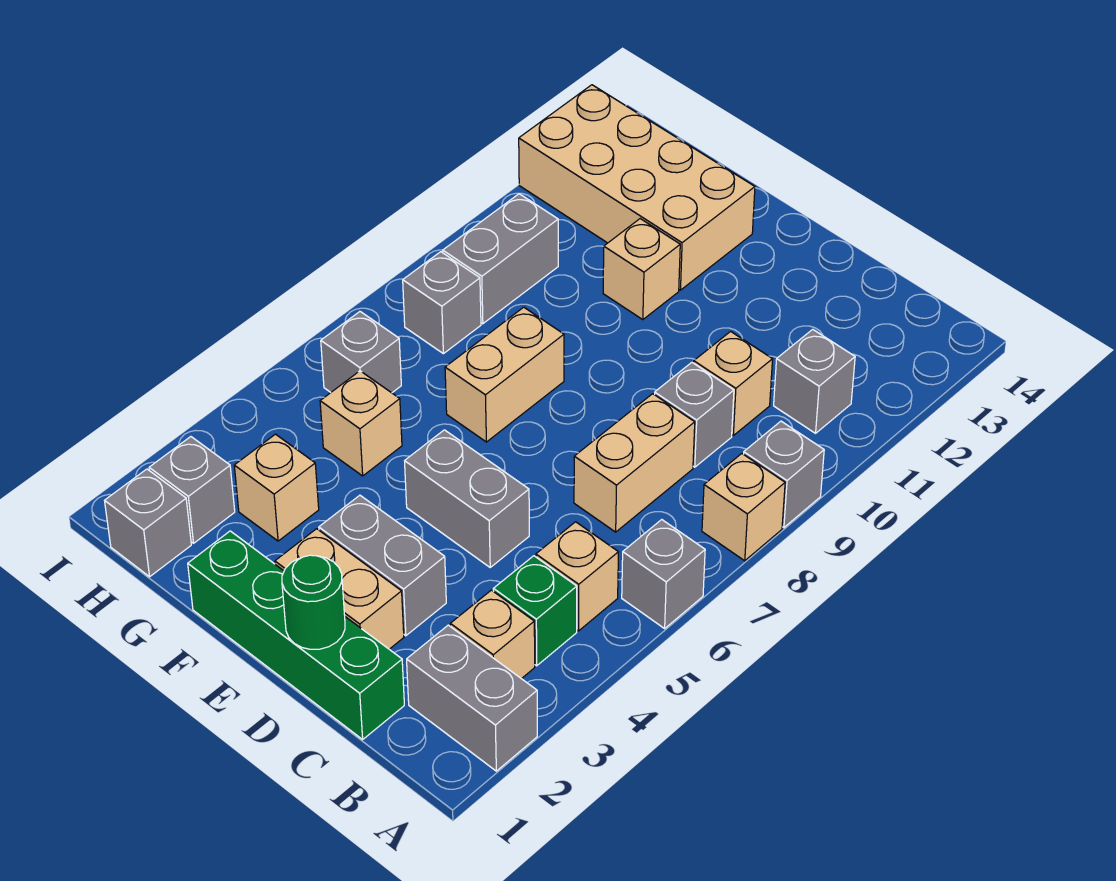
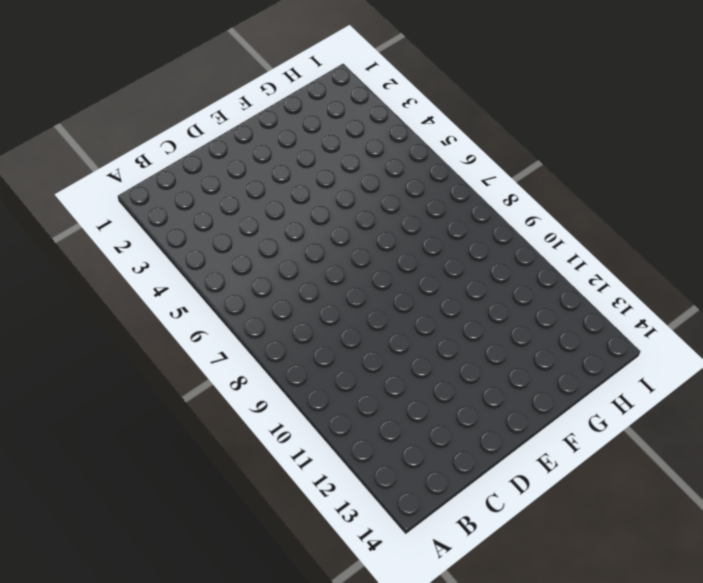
none -> grey 1x2 brick [407,625,537,771]
none -> grey 1x1 brick [622,520,705,628]
none -> tan 1x1 brick [702,454,785,561]

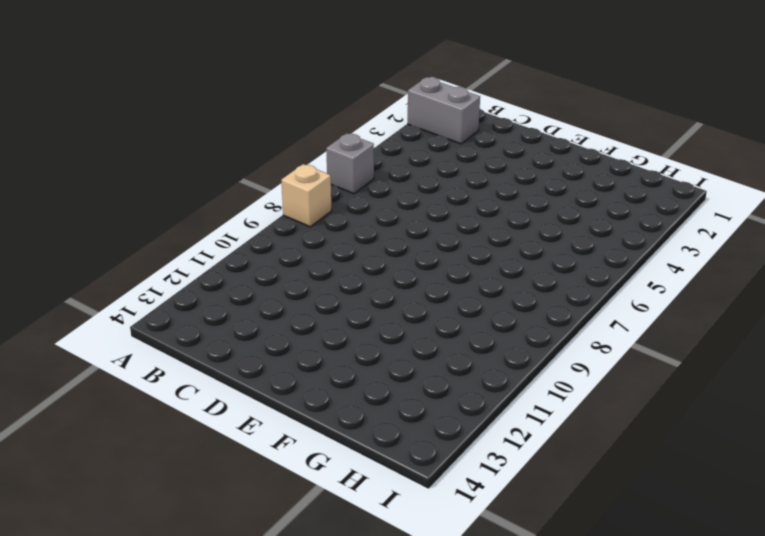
none -> grey 1x1 brick [744,421,824,528]
none -> tan 1x1 brick [450,590,535,679]
none -> green 1x1 brick [493,556,577,666]

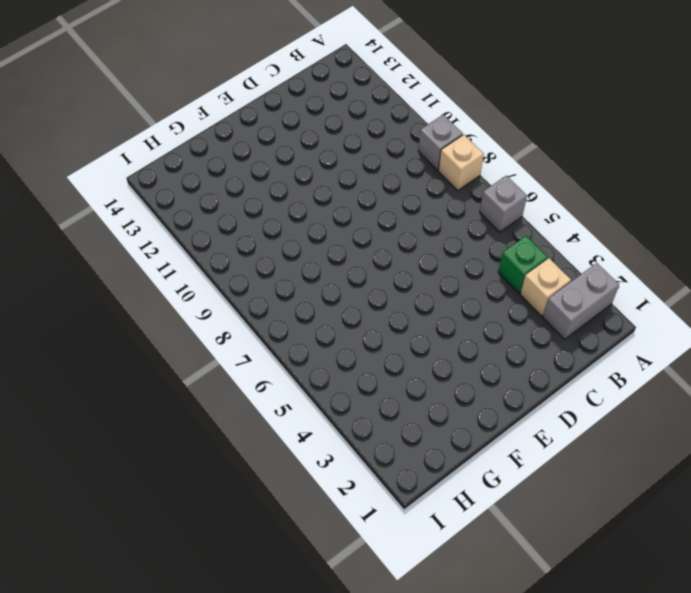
none -> tan 1x1 brick [536,522,618,631]
none -> grey 1x1 brick [774,329,855,433]
none -> green 1x4 brick [188,531,404,739]

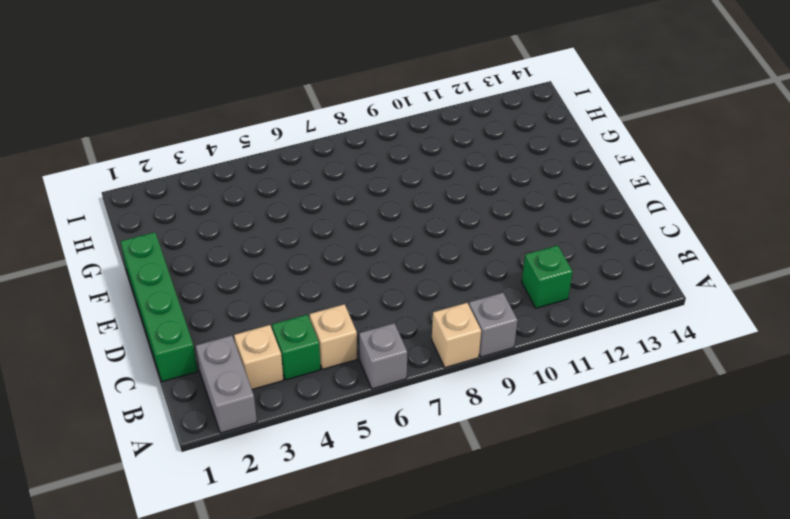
green 1x1 brick [522,245,573,308] -> grey 1x1 brick [774,329,855,433]
none -> tan 1x2 brick [574,394,695,532]
none -> grey 1x1 brick [655,363,734,467]
none -> tan 1x1 brick [694,332,773,435]

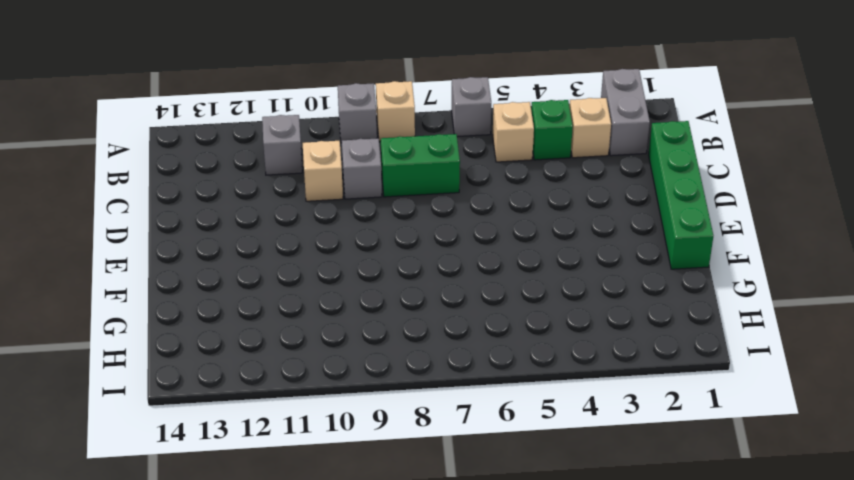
green 1x2 brick [381,134,460,197] -> tan 1x2 brick [574,394,695,532]
none -> tan 1x2 brick [275,529,404,649]
none -> grey 1x2 brick [319,495,446,636]
none -> grey 1x2 brick [405,430,529,567]

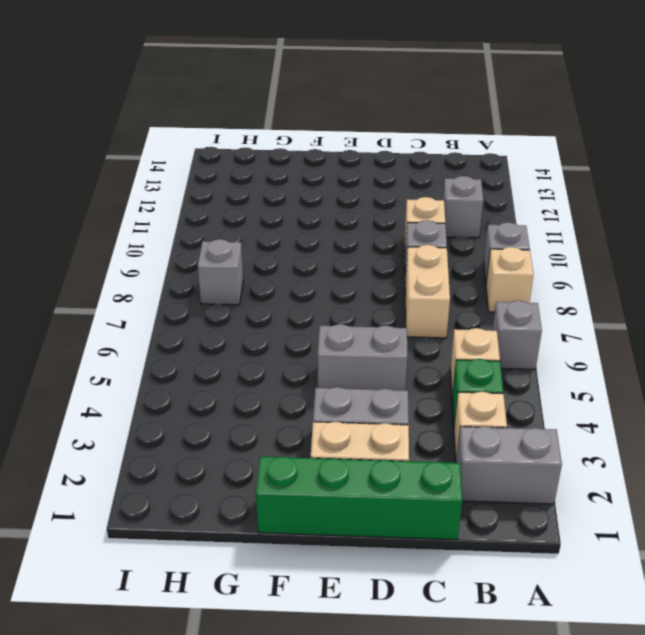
none -> tan 1x2 brick [445,307,564,442]
none -> tan 1x1 brick [603,219,680,320]
none -> tan 2x4 brick [519,85,755,290]

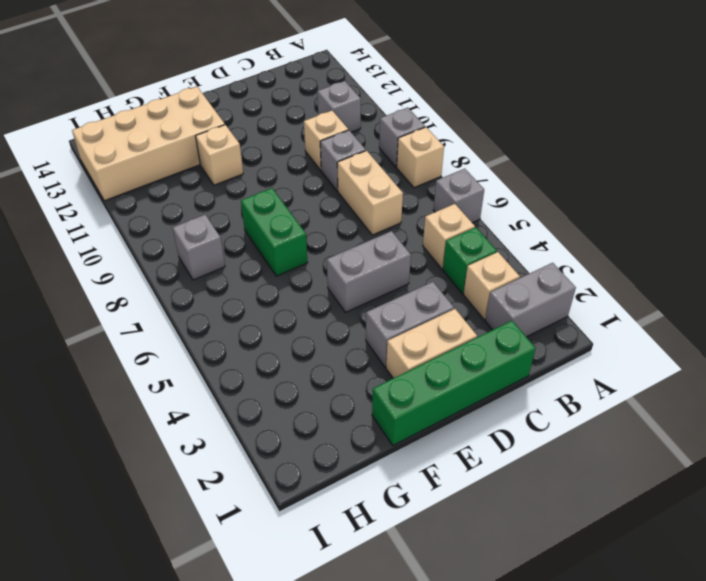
green 1x2 brick [241,188,308,276] -> tan 1x2 brick [445,307,564,442]
none -> tan 1x1 brick [234,434,319,541]
none -> tan 1x1 brick [320,371,402,476]
none -> grey 1x1 brick [105,469,191,577]

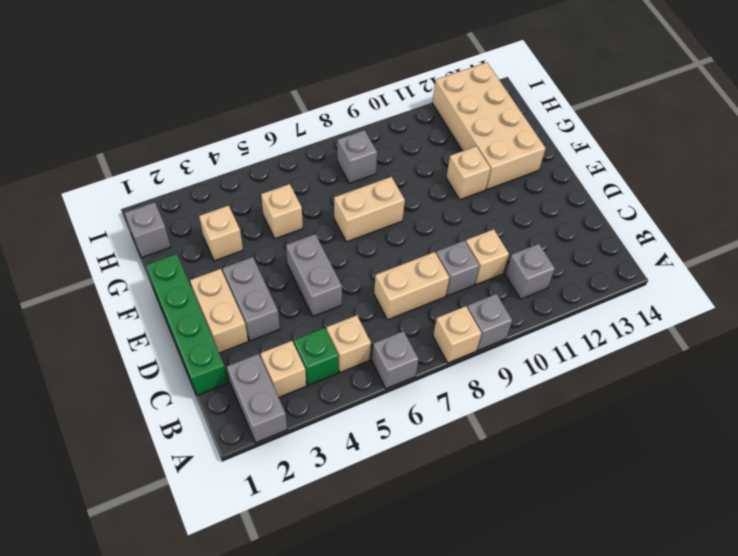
none -> grey 1x1 brick [149,437,235,543]
none -> grey 1x1 brick [321,312,401,393]
none -> grey 1x2 brick [443,194,558,324]

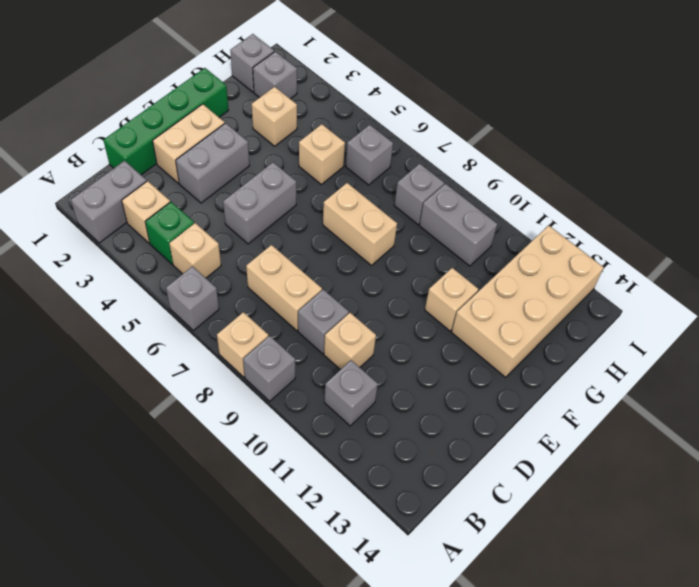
none -> green 1x1 round brick [282,555,345,649]

